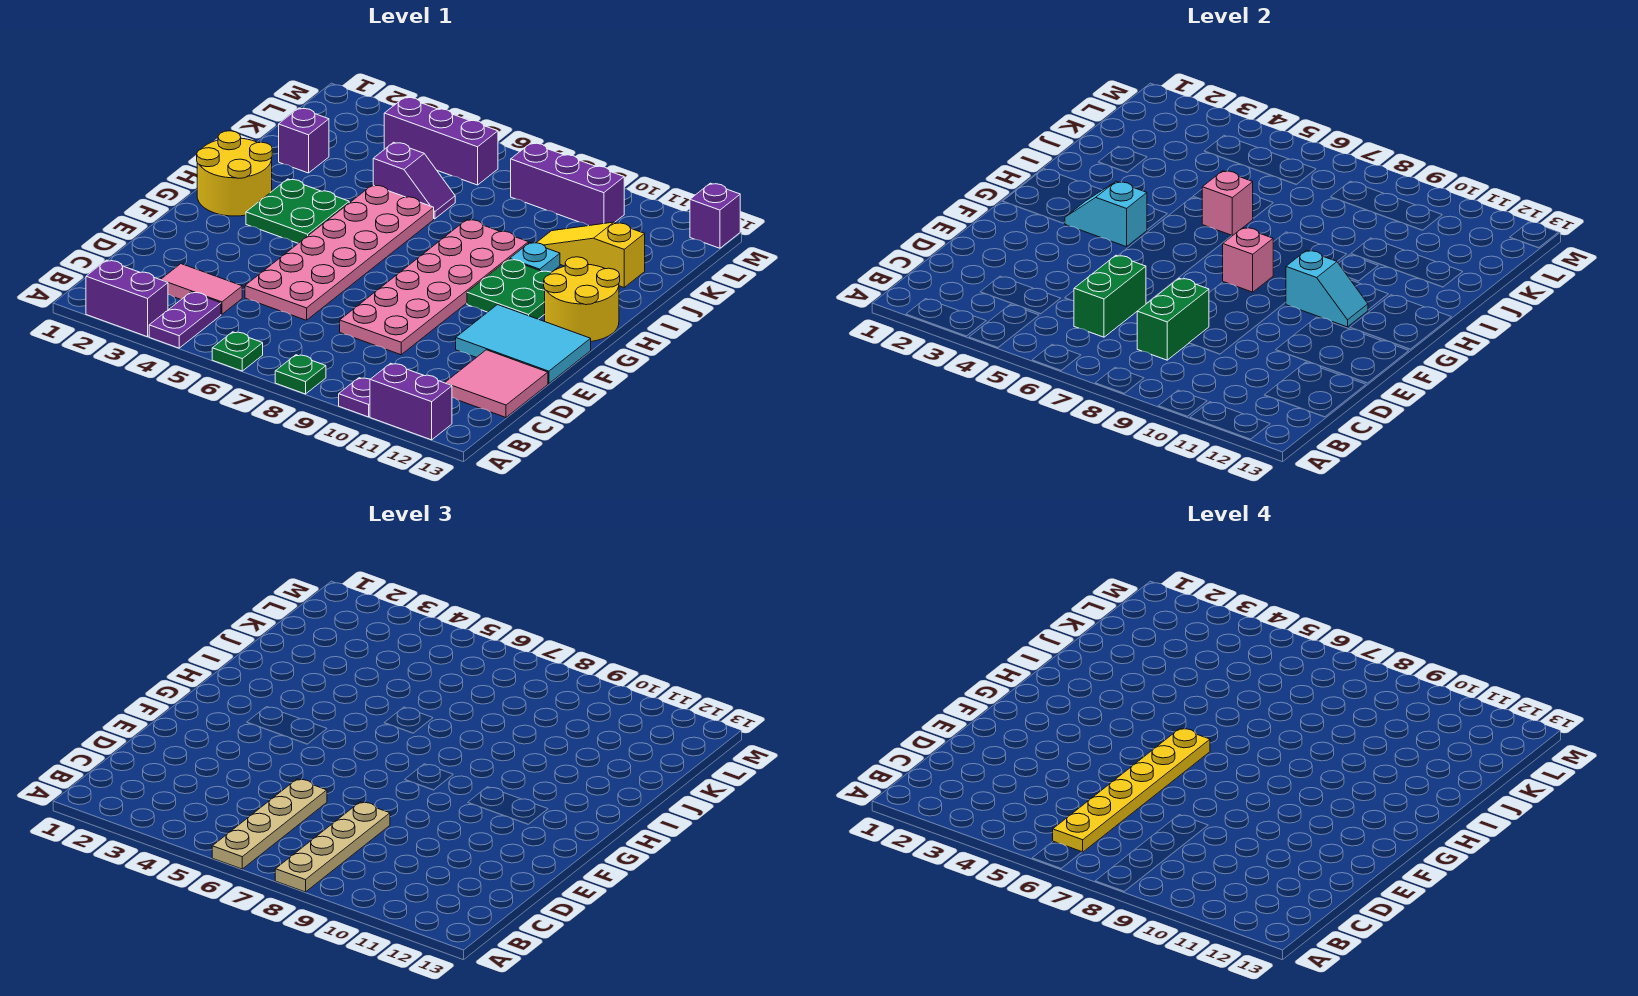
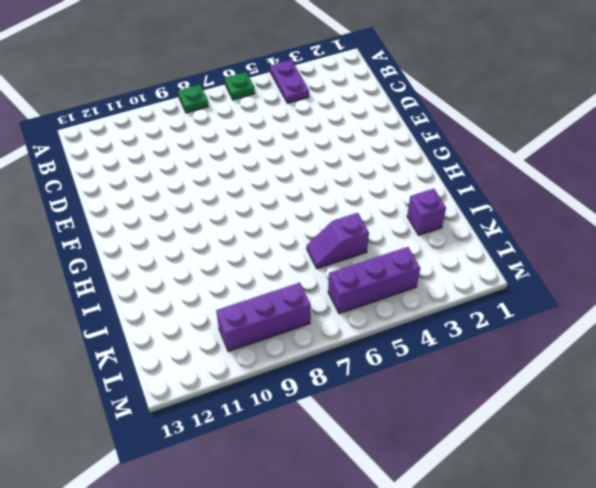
none -> purple 1x2 brick [86,260,168,337]
none -> purple 1x1 plate [339,378,370,417]
none -> purple 1x2 brick [370,363,452,440]
none -> pink 1x2 tile [161,264,242,314]

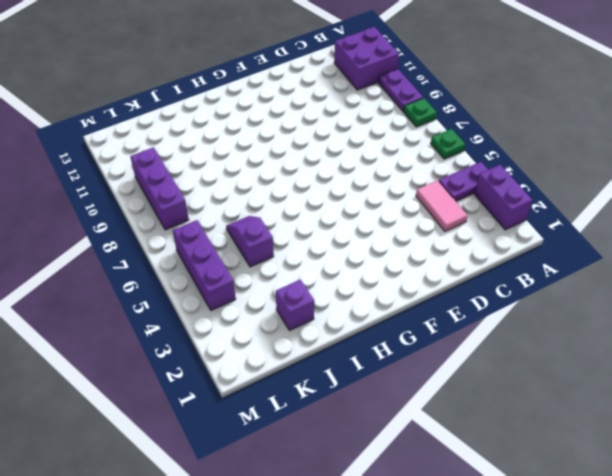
purple 1x2 plate [378,69,423,112] -> purple 1x1 plate [339,378,370,417]
purple 2x2 brick [334,27,399,90] -> purple 1x2 brick [370,363,452,440]
none -> pink 2x2 tile [445,350,548,417]
none -> pink 2x6 plate [245,185,434,320]
none -> pink 2x6 plate [340,220,529,355]
none -> cyan 2x3 tile [456,305,591,384]

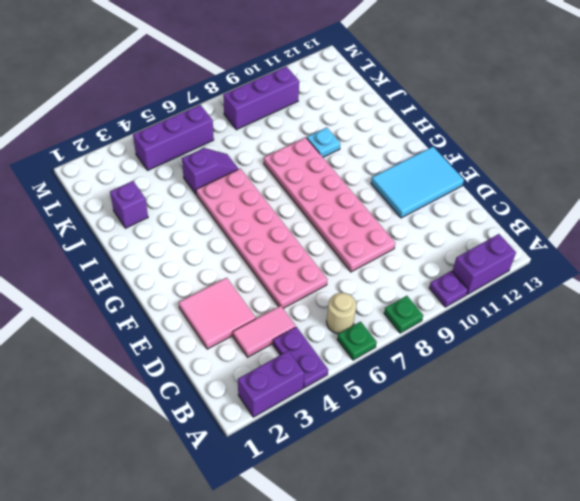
tan 1x1 round brick [326,293,356,334] -> none
pink 2x2 tile [179,278,256,349] -> pink 2x2 tile moved to [445,350,548,417]
none -> yellow 2x2 round brick [197,131,272,216]
none -> green 2x2 plate [246,179,349,243]
none -> green 2x2 plate [467,259,551,319]
none -> yellow 2x2 round brick [544,257,620,341]

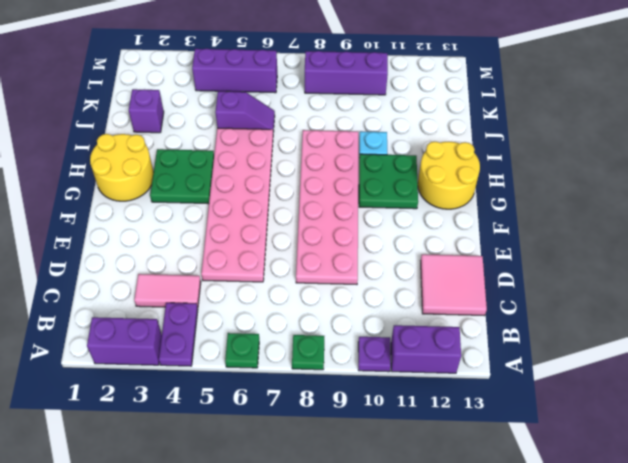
none -> cyan 2x3 tile [456,305,591,384]
none -> yellow 1x3 slope [537,222,645,287]
none -> purple 1x1 brick [690,183,740,248]
none -> green 1x2 brick [1074,255,1146,337]

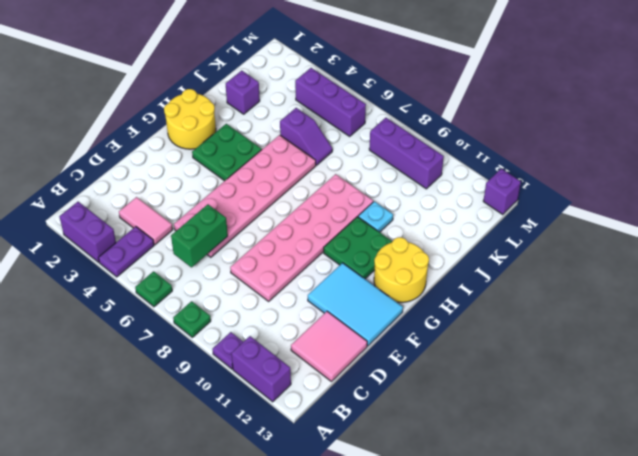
none -> yellow 1x3 slope [537,222,645,287]
none -> green 1x2 brick [1137,278,1209,360]
none -> cyan 1x2 slope [1065,181,1147,247]
none -> pink 1x1 brick [1223,227,1273,292]

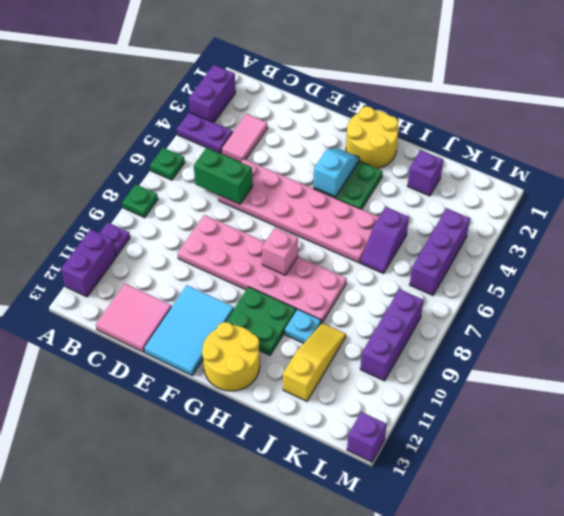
none -> green 1x2 brick [1137,278,1209,360]
none -> cyan 1x2 slope [1286,250,1368,327]
none -> pink 1x1 brick [1202,171,1253,236]
none -> tan 1x4 plate [212,779,327,869]

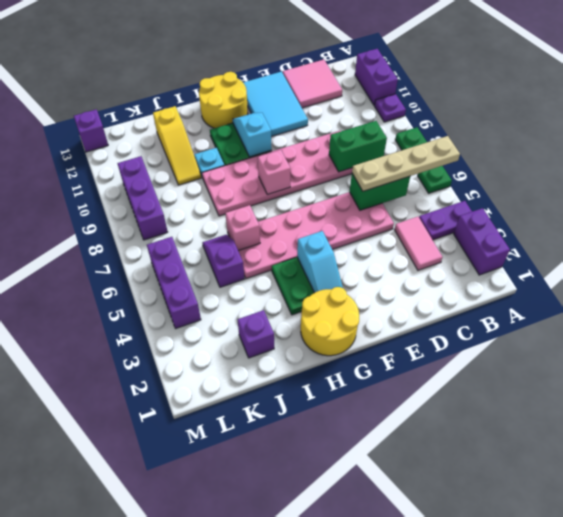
none -> tan 1x4 plate [275,802,390,892]
none -> yellow 1x6 plate [1053,728,1210,852]

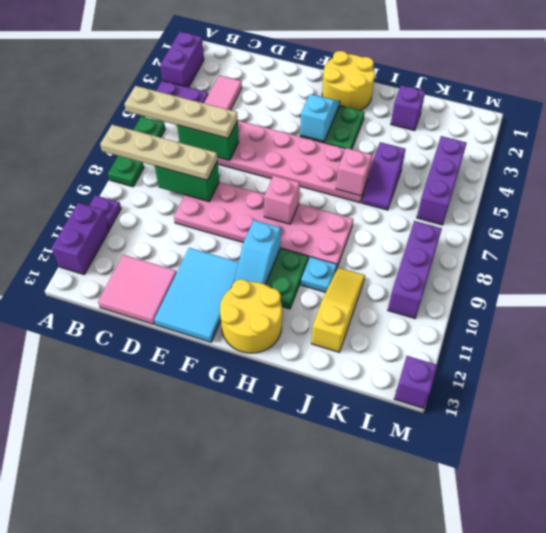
none -> yellow 1x6 plate [1053,728,1210,852]

